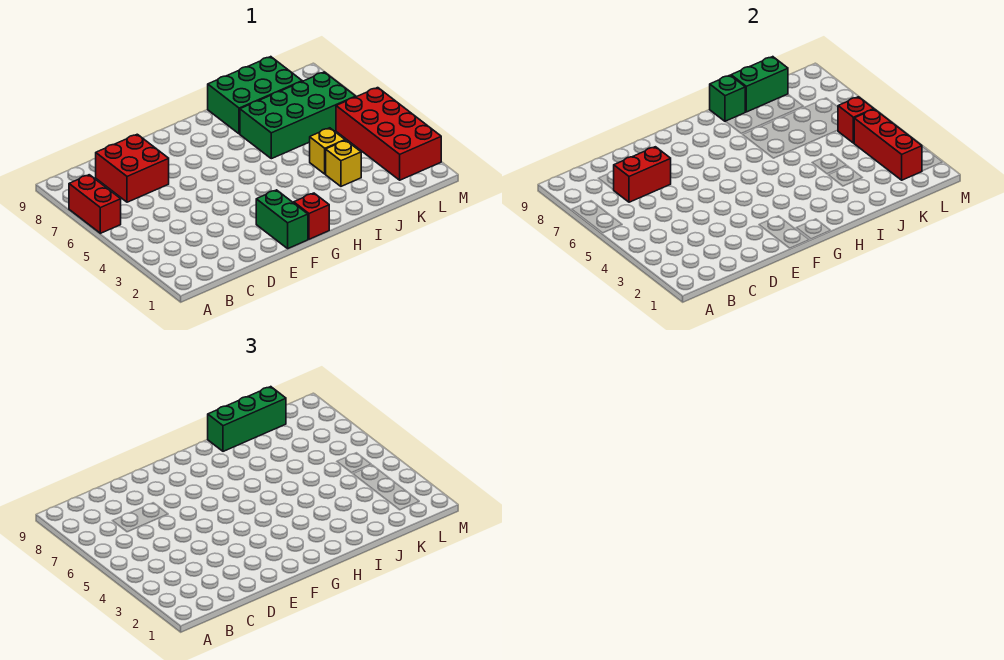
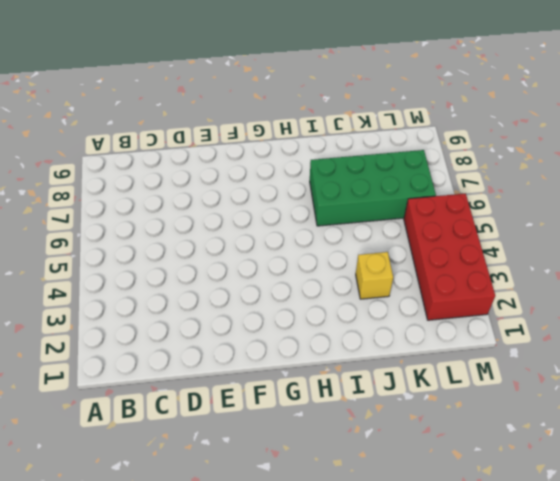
none -> red 1x2 brick [69,175,121,233]
none -> red 2x2 brick [95,134,169,202]
none -> green 1x2 brick [256,190,308,248]

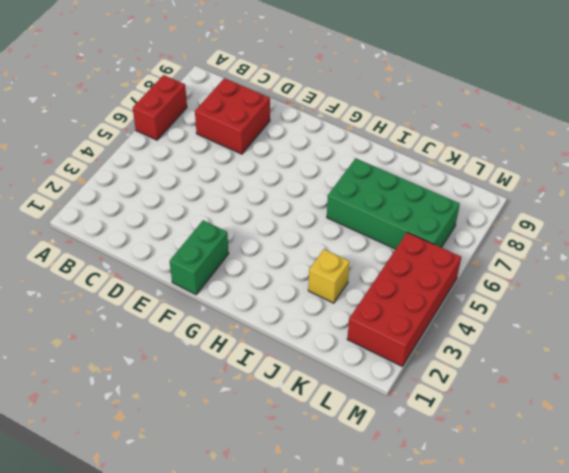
none -> red 1x1 brick [294,193,329,239]
none -> green 2x3 brick [208,57,302,134]
none -> yellow 1x1 brick [310,128,345,174]

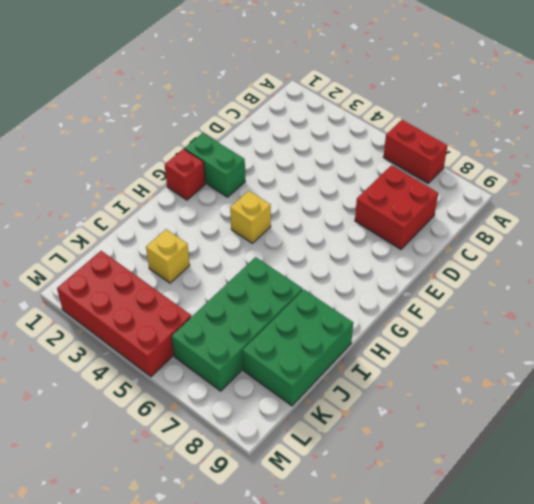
yellow 1x1 brick [230,191,271,243] -> yellow 1x1 brick moved to [310,128,345,174]
none -> red 1x2 brick [614,147,671,202]
none -> green 1x1 brick [710,75,745,122]
none -> green 1x2 brick [731,57,788,112]

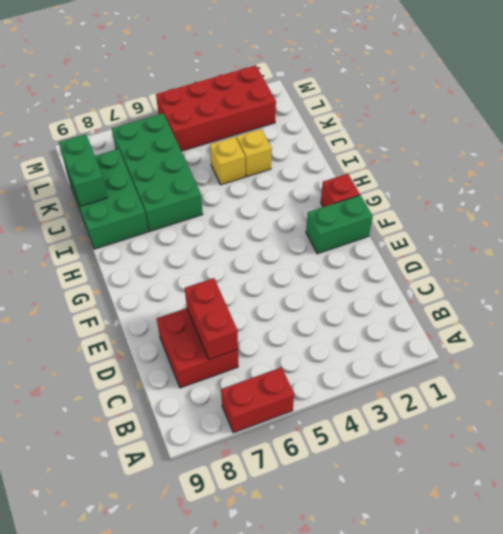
none -> green 1x1 brick [710,75,745,122]
none -> red 1x3 brick [854,109,922,180]
none -> red 1x1 brick [838,97,874,143]

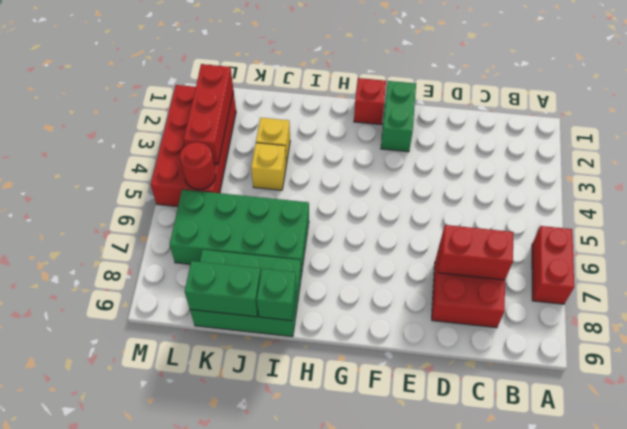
red 1x1 round brick [180,142,215,189] -> red 1x1 brick [838,97,874,143]
none -> green 1x3 brick [208,387,286,451]

